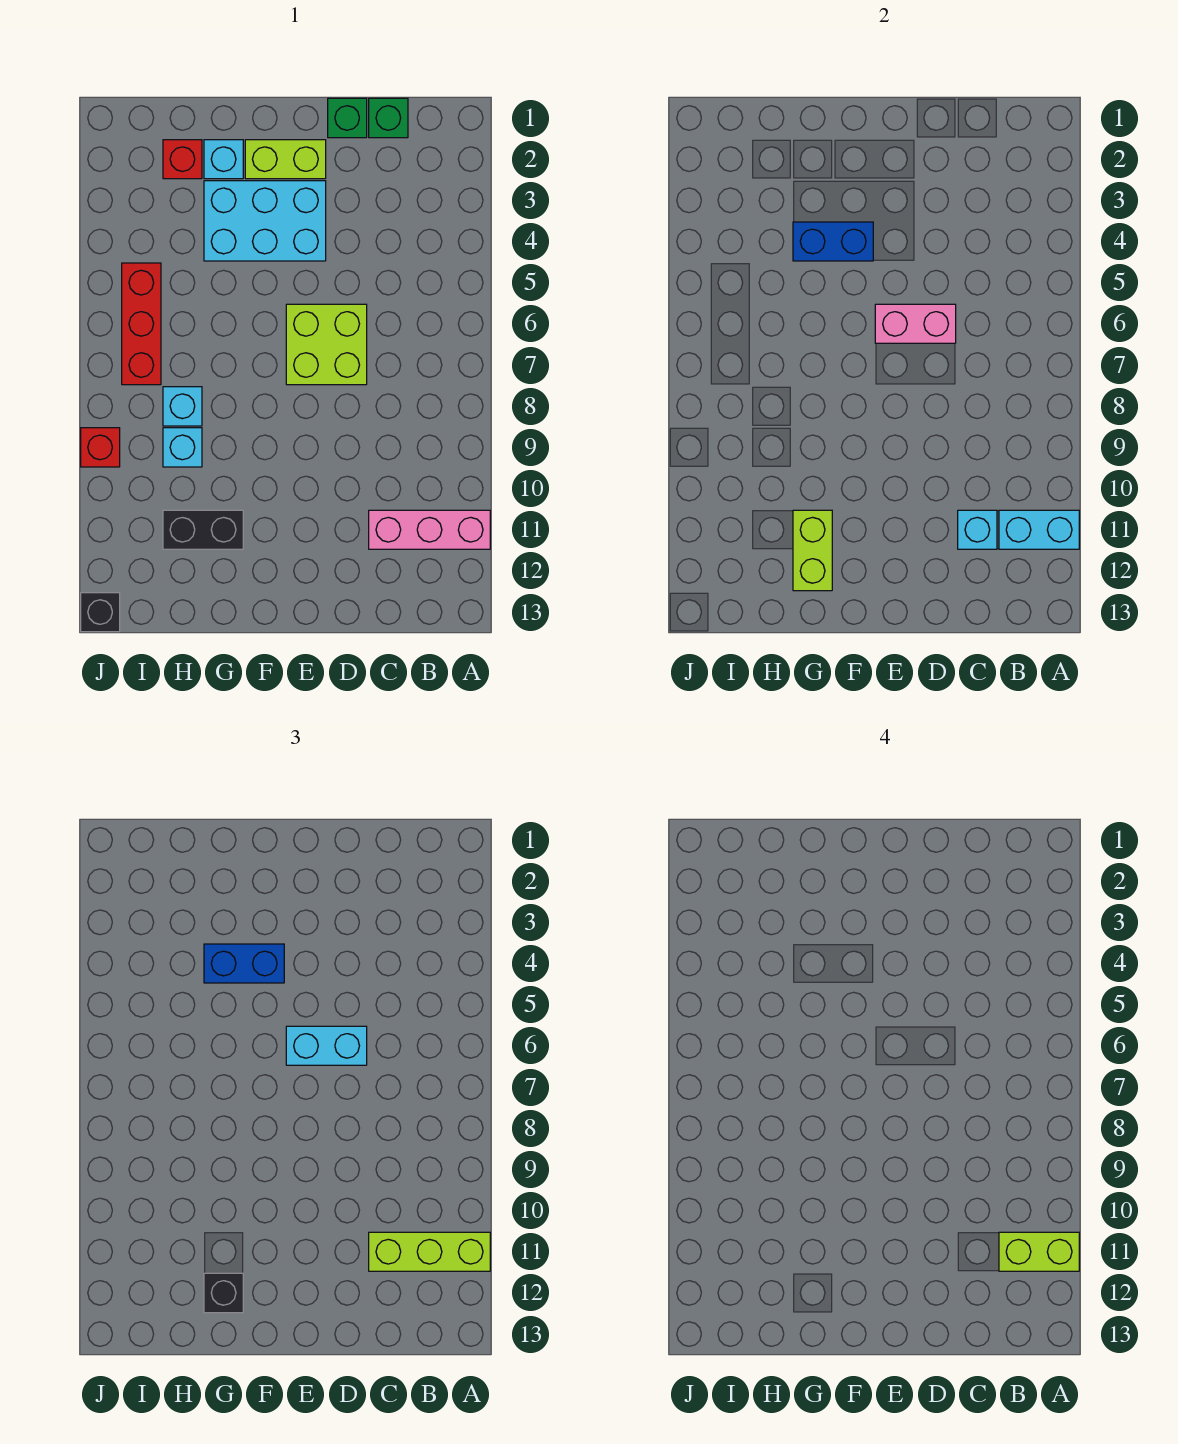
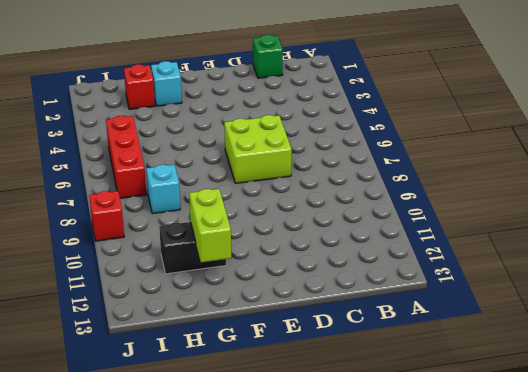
none -> pink 1x3 brick [369,510,490,549]
none -> green 1x1 brick [328,98,367,138]
none -> lime 1x2 brick [245,140,326,179]

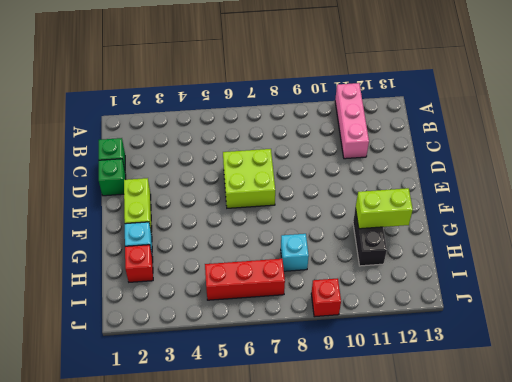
none -> cyan 2x3 brick [204,181,326,261]
none -> cyan 1x1 brick [163,428,202,467]
none -> black 1x1 brick [81,593,120,632]

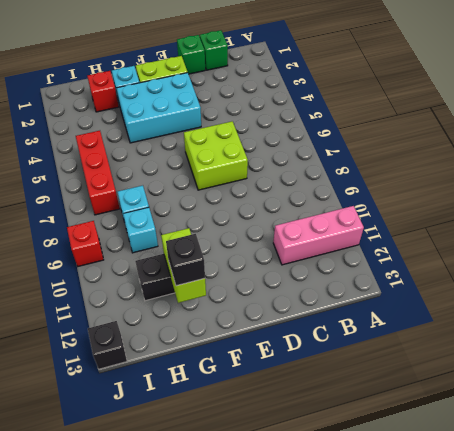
none -> cyan 1x2 brick [999,510,1079,549]
none -> cyan 1x1 brick [958,510,997,549]
none -> pink 1x2 brick [875,304,956,343]

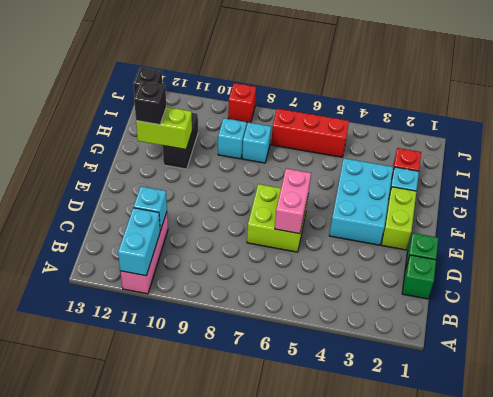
none -> blue 1x2 brick [793,222,873,261]
none -> lime 1x3 brick [369,1232,490,1271]
none -> cyan 1x2 brick [286,1026,367,1065]

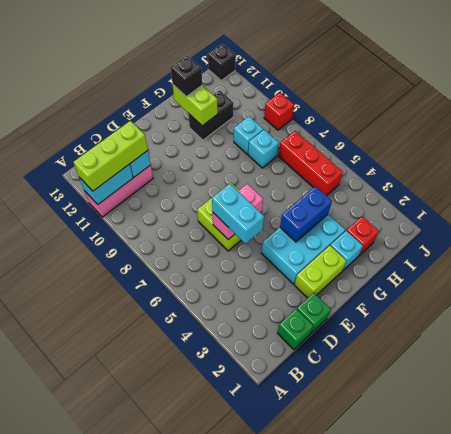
cyan 1x2 brick [212,184,264,244] -> cyan 1x2 brick turned to [286,1026,367,1065]
none -> blue 1x2 brick [204,944,284,983]
none -> lime 1x2 brick [999,1232,1079,1271]

